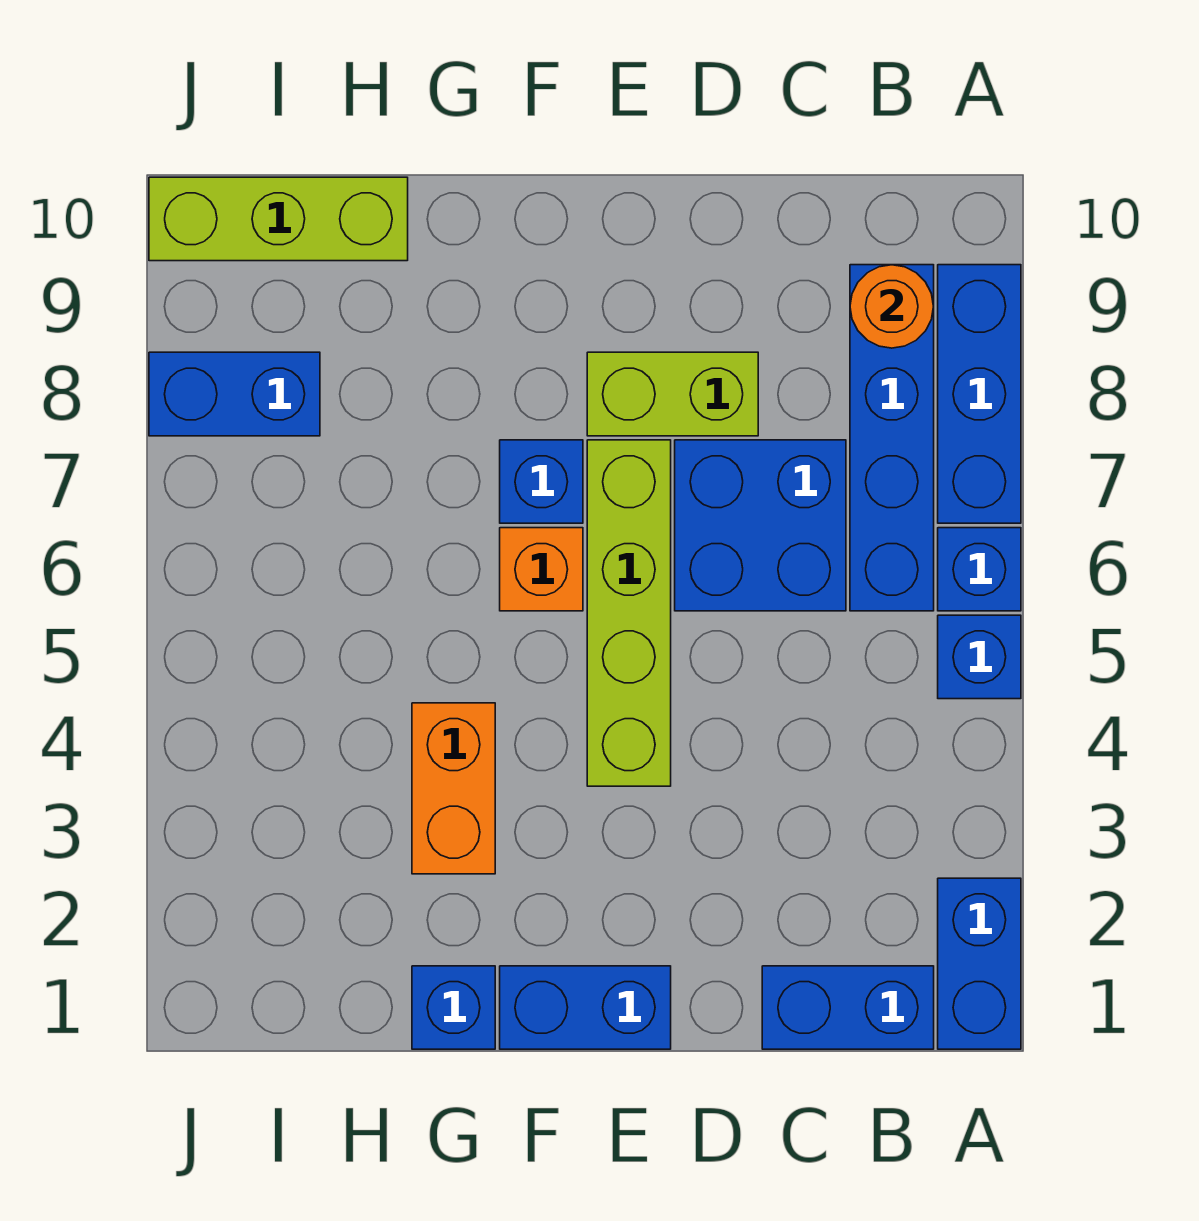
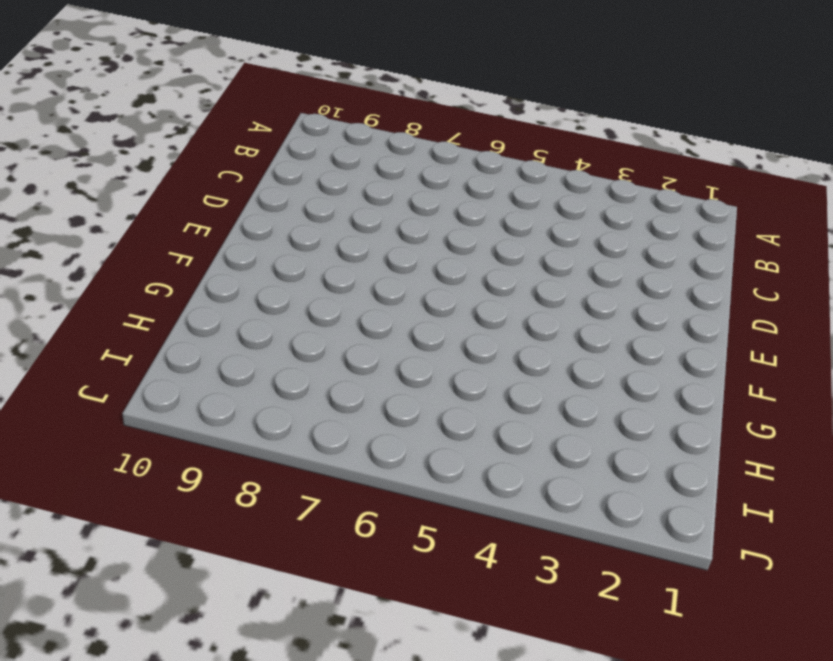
none -> blue 1x2 brick [938,878,1021,1049]
none -> blue 1x1 brick [938,615,1021,699]
none -> blue 1x1 brick [938,528,1021,611]

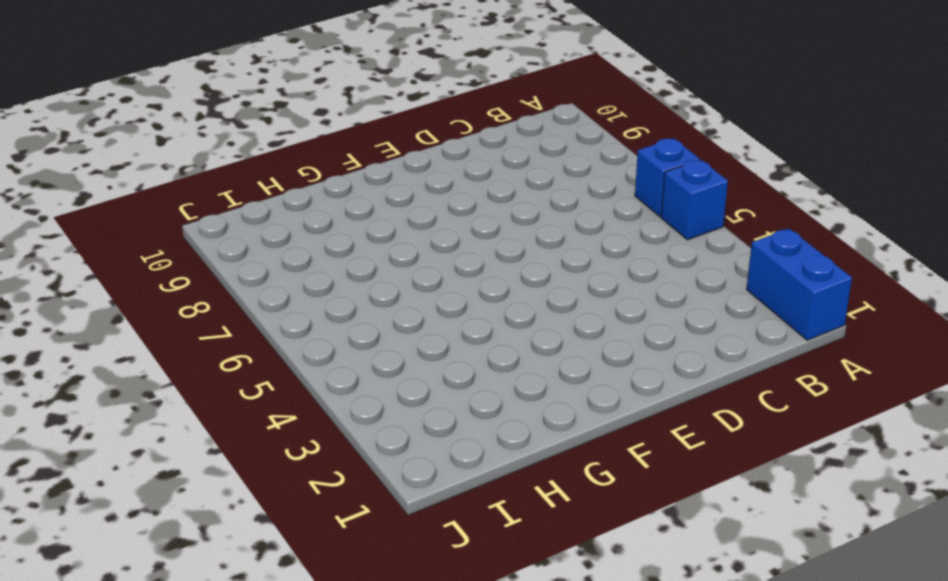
none -> blue 1x3 brick [938,265,1021,523]
none -> blue 1x2 brick [762,966,934,1049]
none -> blue 1x4 brick [850,265,934,611]

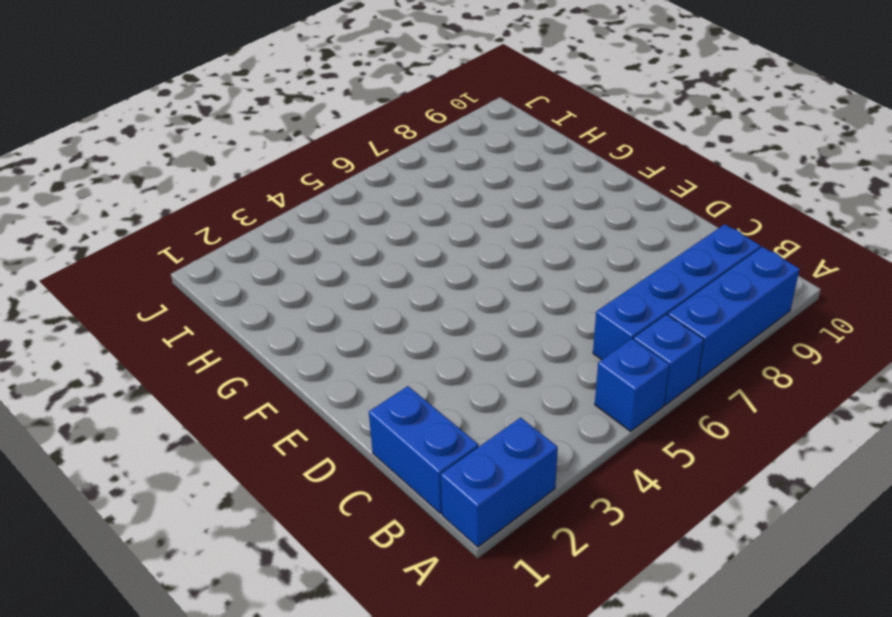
none -> blue 2x2 brick [675,440,846,611]
none -> lime 1x2 brick [587,352,758,436]
none -> blue 1x2 brick [500,966,671,1049]

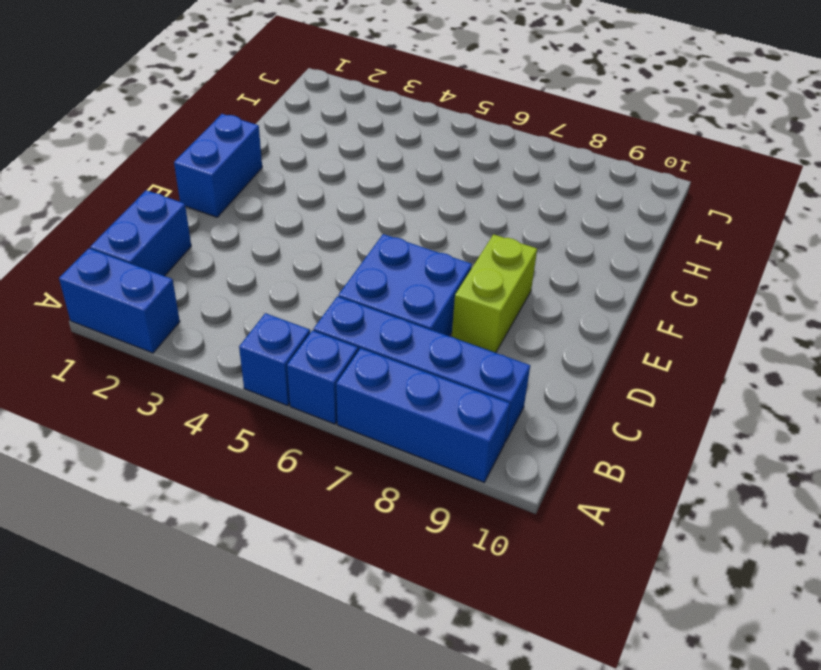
none -> lime 1x4 brick [587,440,671,786]
none -> orange 1x1 brick [500,528,583,611]
none -> blue 1x1 brick [500,440,583,523]

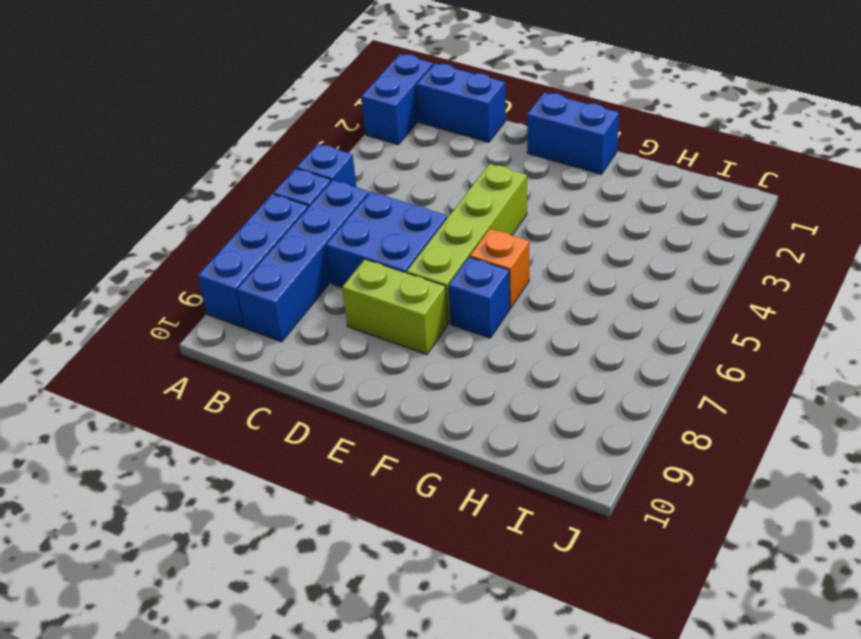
none -> blue 1x1 brick [412,966,495,1049]
none -> orange 1x2 brick [412,703,495,874]
none -> lime 1x3 brick [149,177,408,261]

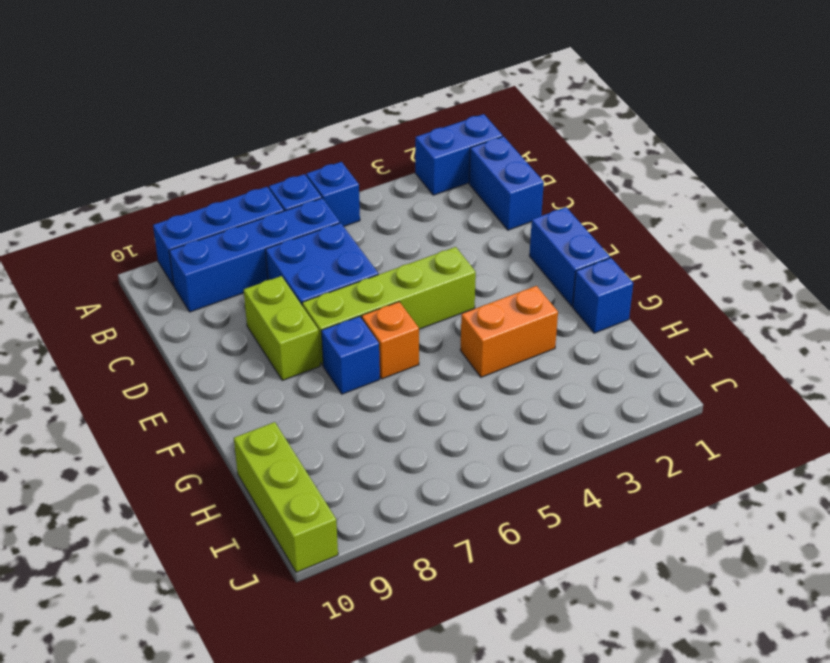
none -> blue 1x2 brick [149,352,320,436]
none -> orange 1x1 round brick [850,265,934,348]

